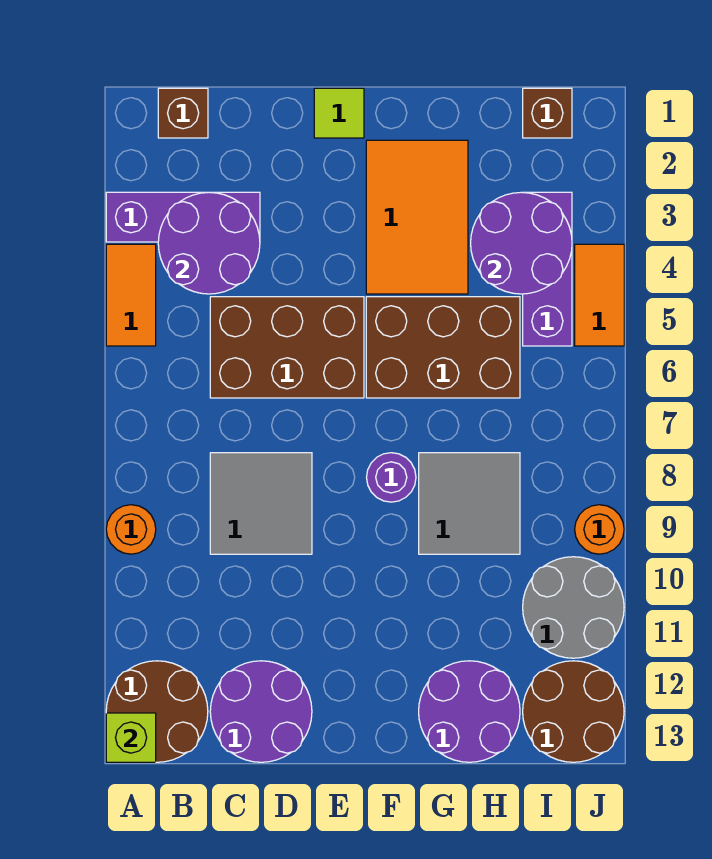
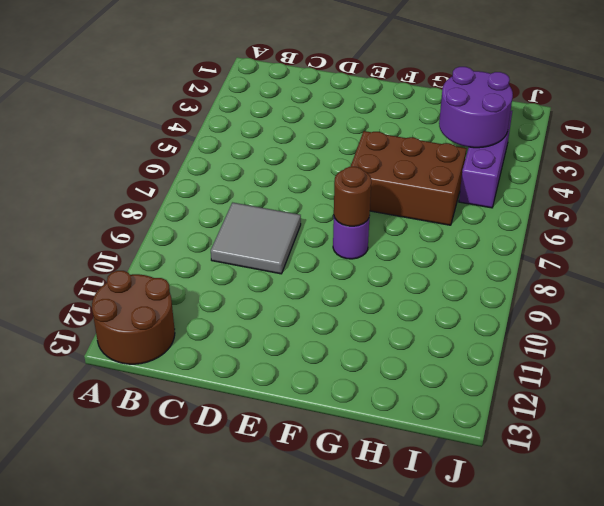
brown 1x1 round brick [334,167,371,226] -> none
none -> purple 1x3 brick [106,192,260,242]
none -> orange 1x2 tile [106,244,156,346]
none -> orange 1x1 round brick [106,505,156,554]

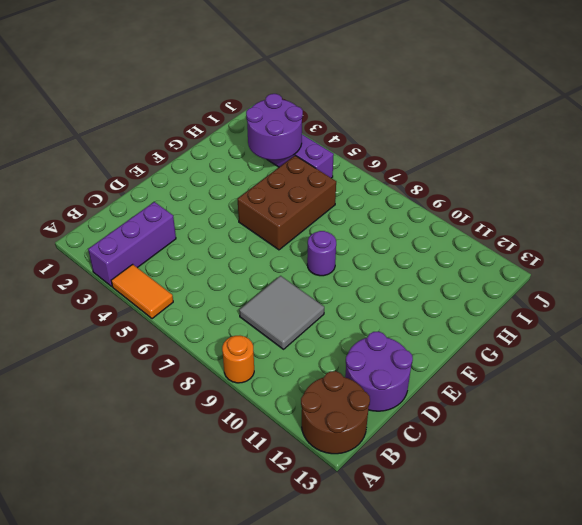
none -> brown 1x1 brick [158,88,208,138]
none -> brown 2x3 brick [210,297,364,398]
none -> lime 1x1 tile [314,88,364,138]

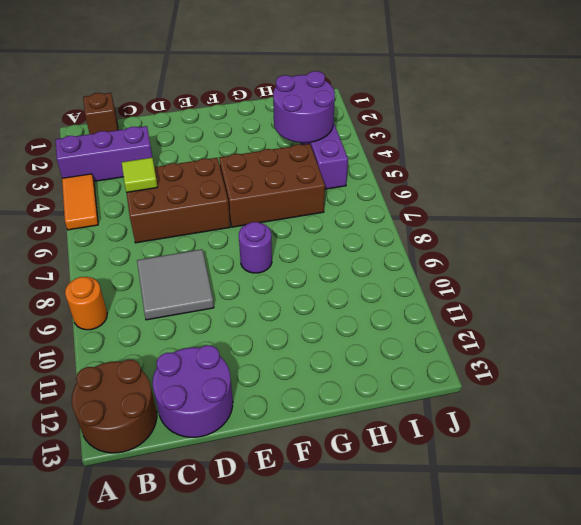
lime 1x1 tile [122,158,158,192] -> lime 1x1 tile moved to [314,88,364,138]
none -> orange 2x3 tile [366,140,468,294]
none -> grey 2x2 tile [419,453,520,554]
none -> purple 2x2 round brick [419,661,520,762]

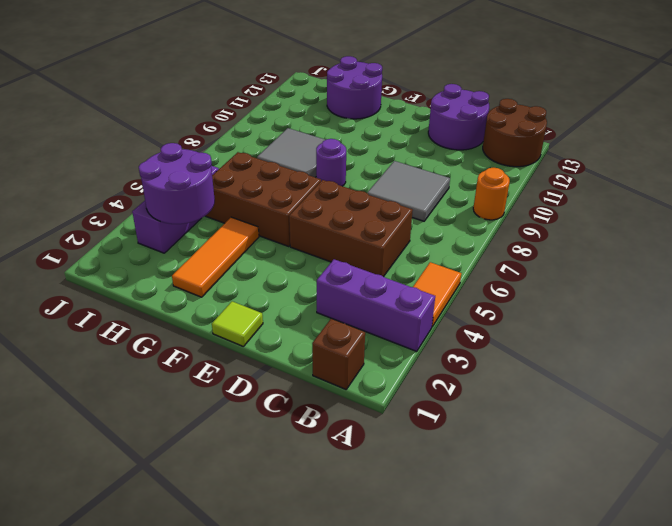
orange 1x3 tile [172,217,259,297] -> orange 2x3 tile [366,140,468,294]
none -> brown 1x1 brick [523,88,572,138]
none -> grey 2x2 round brick [523,557,624,658]
none -> brown 2x2 round brick [523,661,624,762]

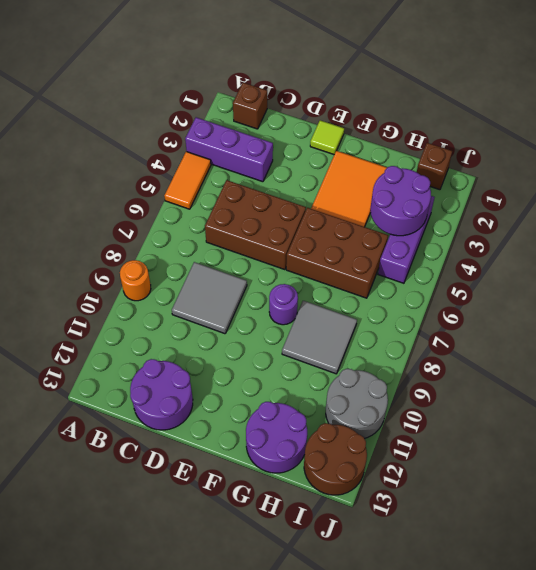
none -> brown 2x2 round brick [106,661,208,762]
none -> orange 1x2 tile [575,244,624,346]
none -> orange 1x1 round brick [575,505,624,554]

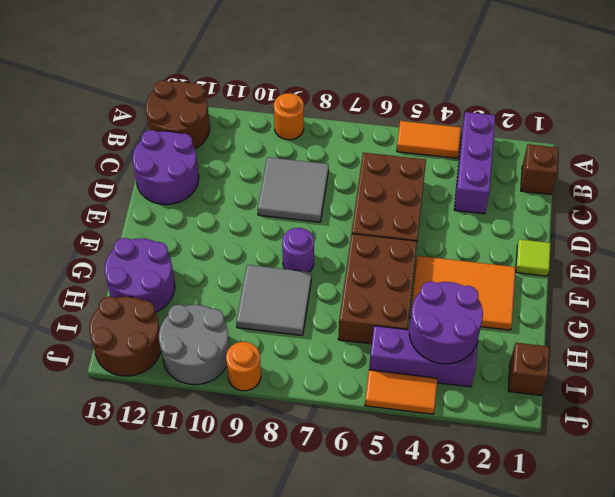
none -> lime 1x1 brick [106,713,156,762]
none -> purple 2x2 round brick [158,192,260,294]

